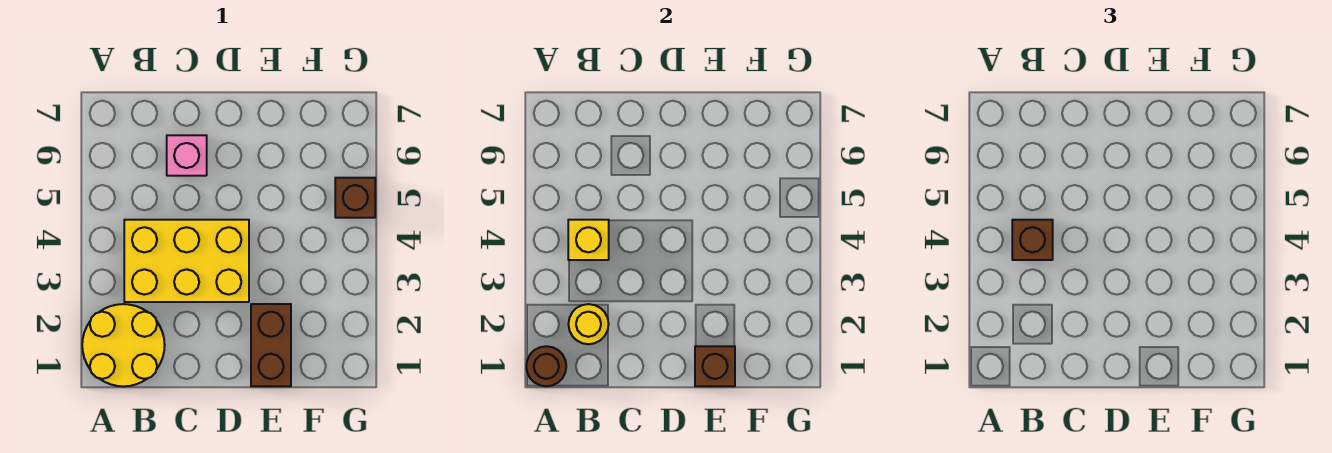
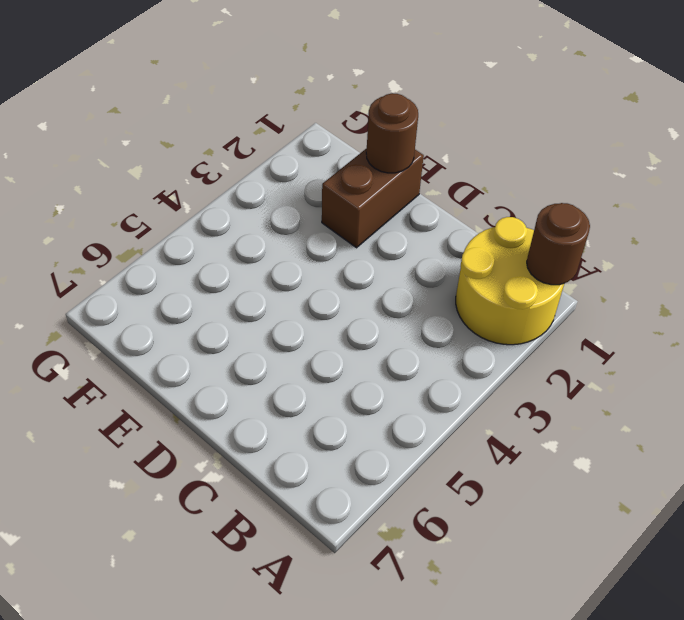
brown 1x1 round brick [366,93,418,173] -> brown 1x1 brick [695,346,735,386]
none -> yellow 2x3 brick [124,220,249,302]
none -> pink 1x1 brick [167,135,207,176]

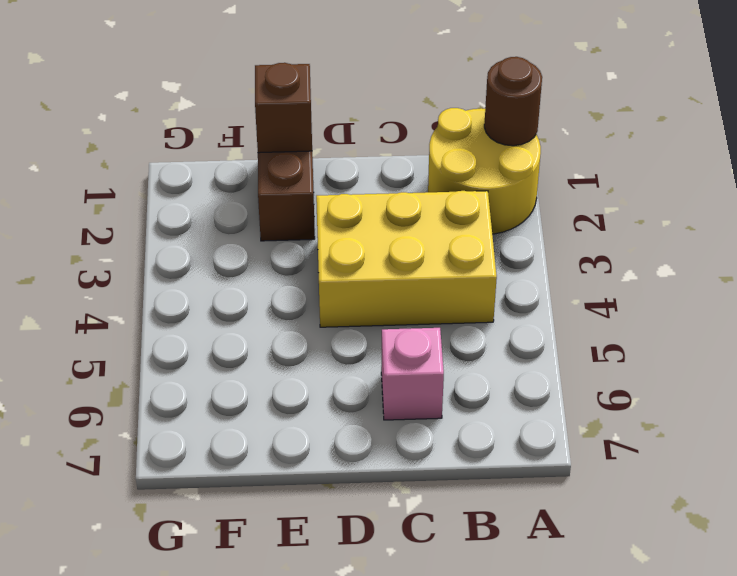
none -> brown 1x1 brick [335,178,375,218]
none -> yellow 1x1 round brick [568,304,609,344]

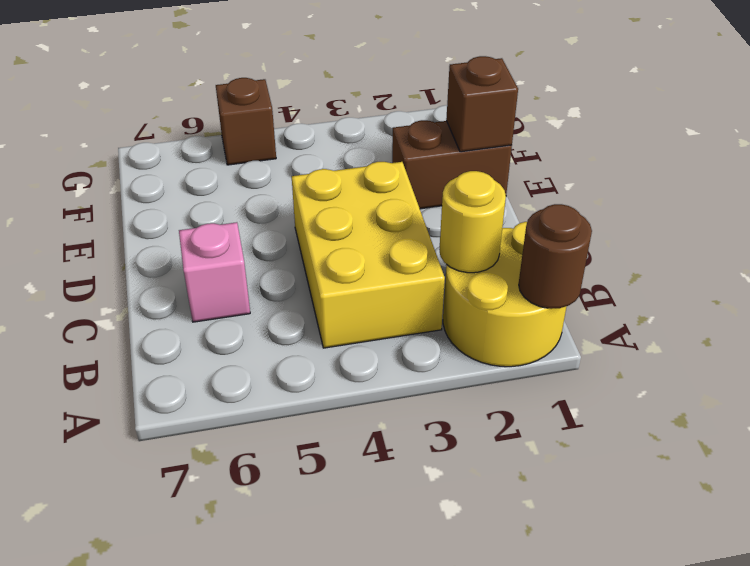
none -> yellow 1x1 brick [568,220,609,260]
none -> brown 1x1 brick [1012,220,1053,260]

